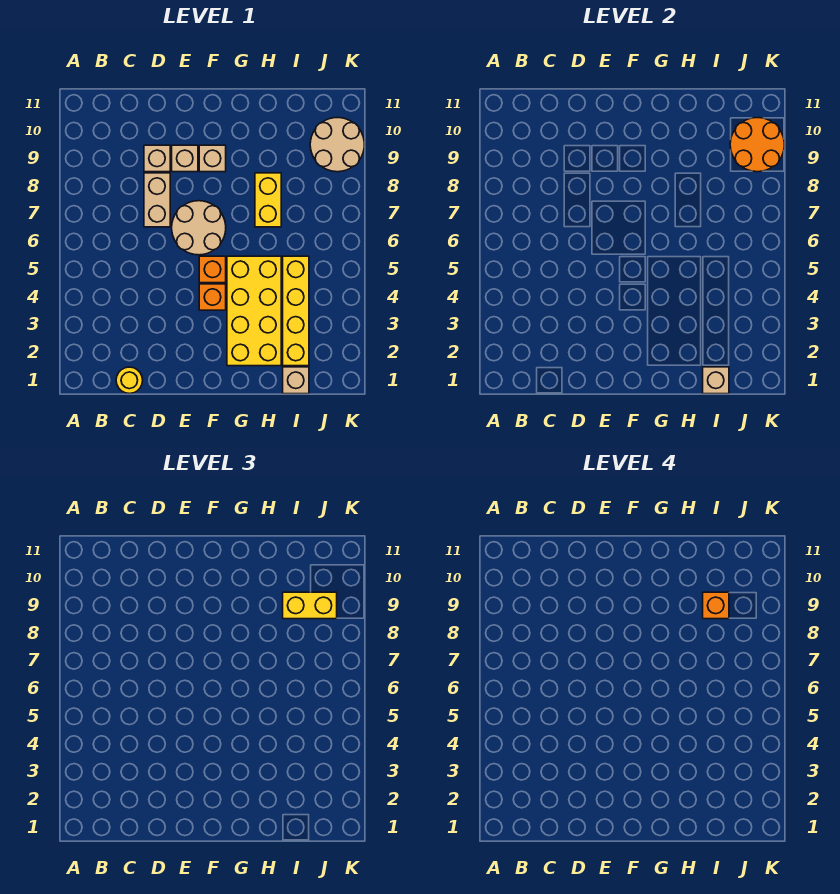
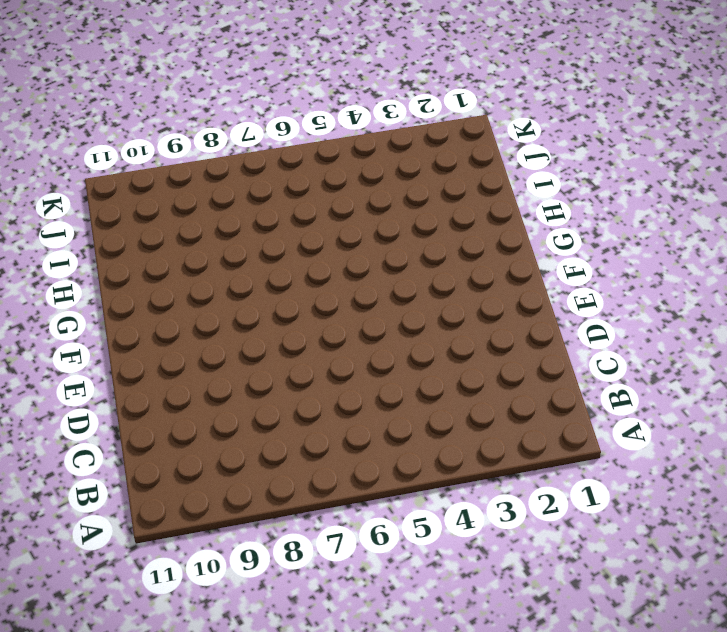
none -> yellow 1x1 round brick [116,367,143,394]
none -> tan 1x2 brick [144,173,170,227]
none -> tan 1x1 brick [144,145,170,172]

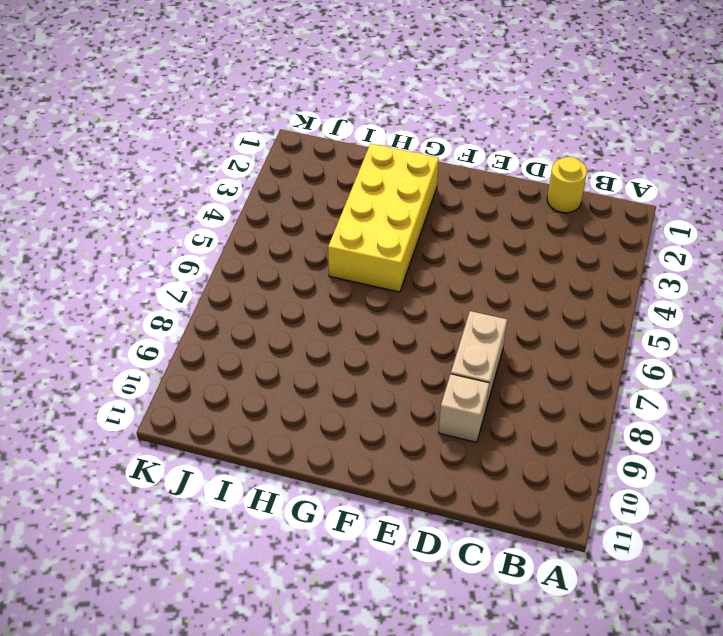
none -> tan 2x2 round brick [172,201,226,255]
none -> tan 1x1 brick [172,145,198,172]
none -> orange 1x1 brick [199,284,226,310]

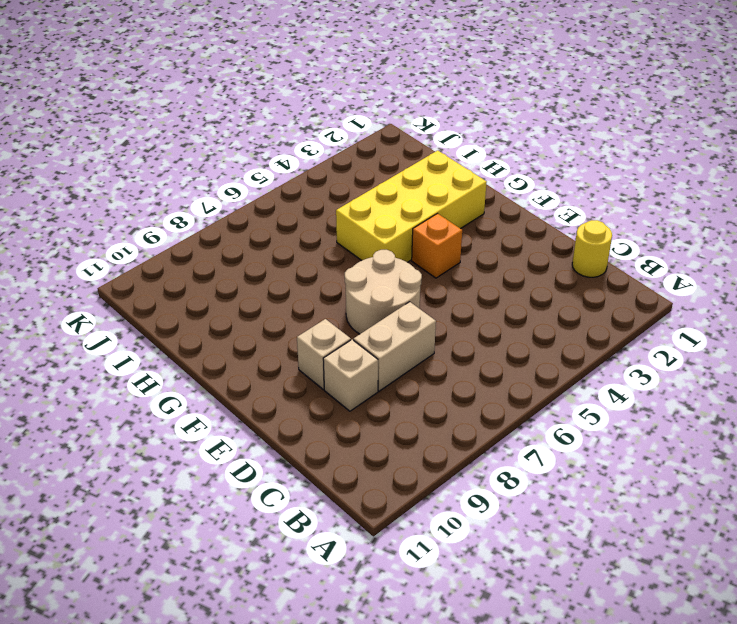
none -> orange 1x1 brick [199,256,226,283]
none -> tan 1x1 brick [199,145,226,172]
none -> yellow 1x2 brick [255,173,281,227]

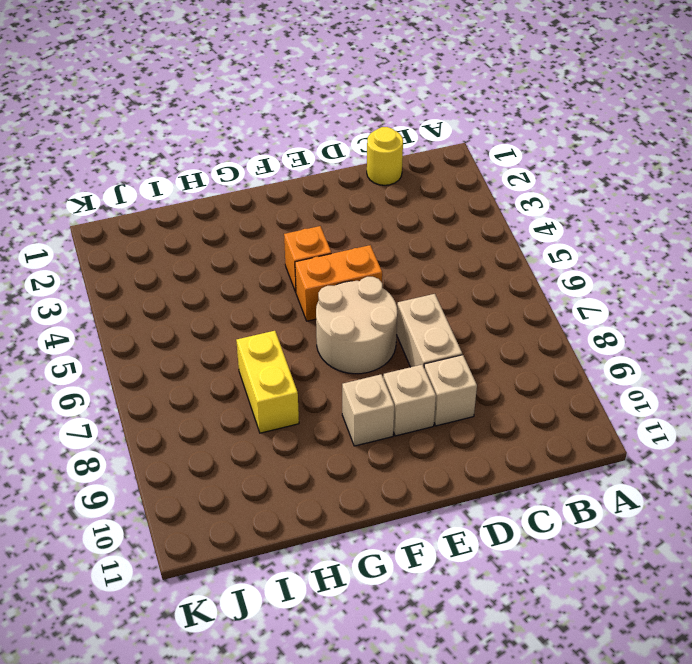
orange 1x2 brick [295,245,382,321] -> orange 1x1 brick [199,256,226,283]
none -> yellow 2x4 brick [227,256,281,366]
none -> tan 1x1 brick [283,367,309,394]
none -> yellow 1x4 brick [283,256,309,366]

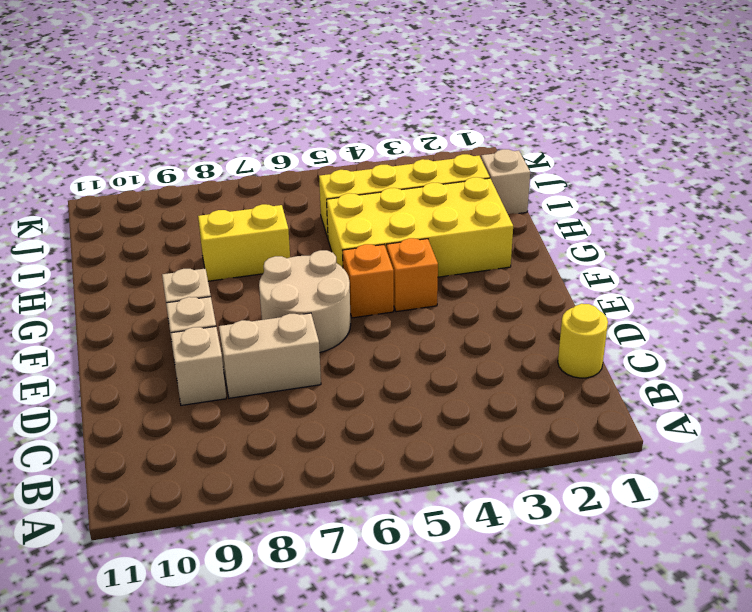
none -> tan 2x2 round brick [310,118,364,172]
none -> tan 1x1 brick [703,367,729,394]
none -> orange 2x2 round brick [730,118,784,172]

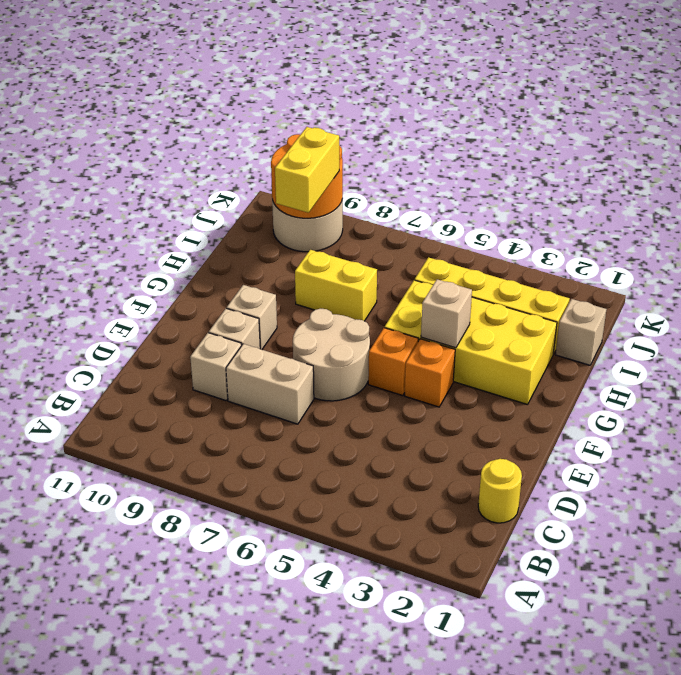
tan 1x1 brick [421,279,472,348] -> tan 1x1 brick moved to [703,367,729,394]
none -> orange 1x1 brick [703,592,729,619]

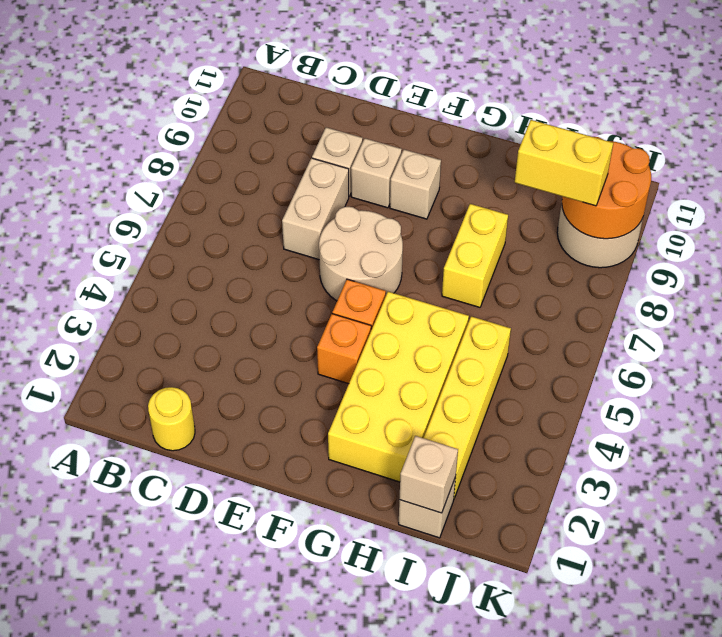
none -> orange 1x1 brick [703,592,729,619]

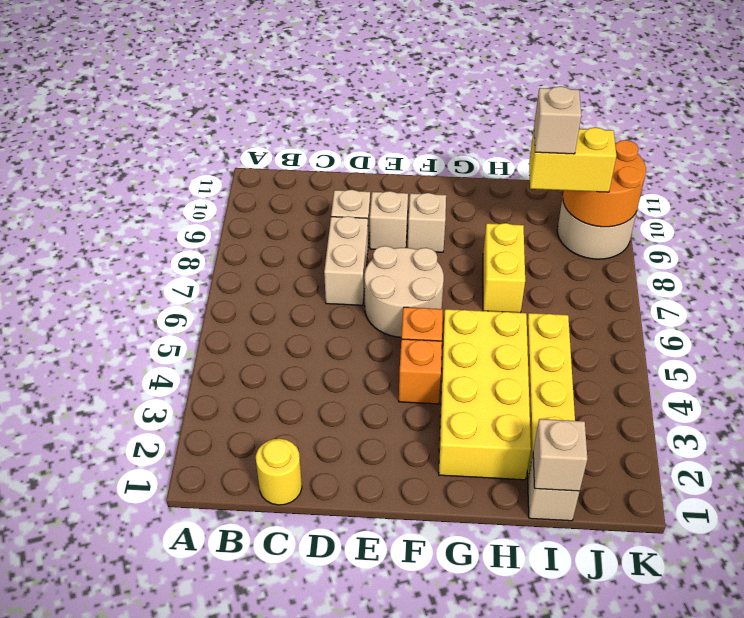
tan 1x1 brick [534,86,581,154] -> orange 1x1 brick [703,592,729,619]

